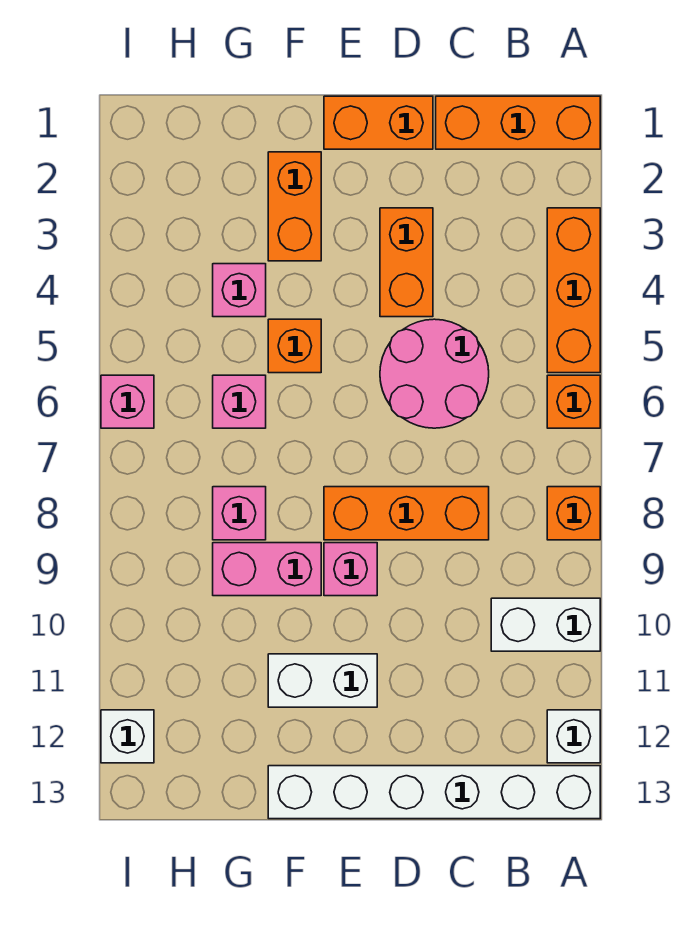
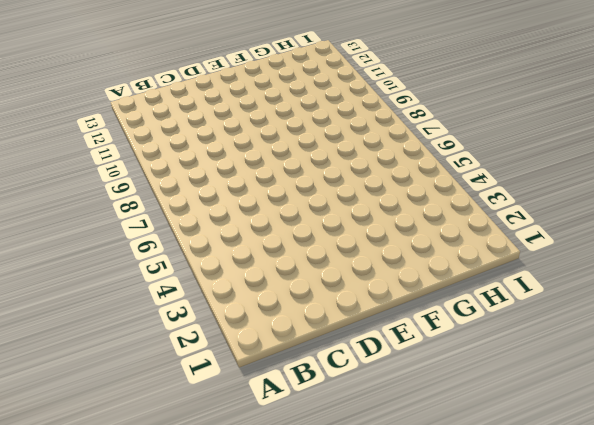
none -> orange 1x3 brick [436,96,600,149]
none -> orange 1x3 brick [547,208,600,373]
none -> orange 1x1 brick [547,375,600,428]

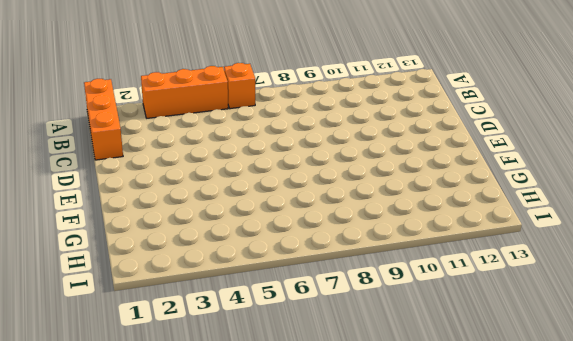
none -> orange 1x1 brick [547,487,600,540]
none -> white 1x2 brick [491,598,600,651]
none -> white 1x1 brick [547,710,600,763]

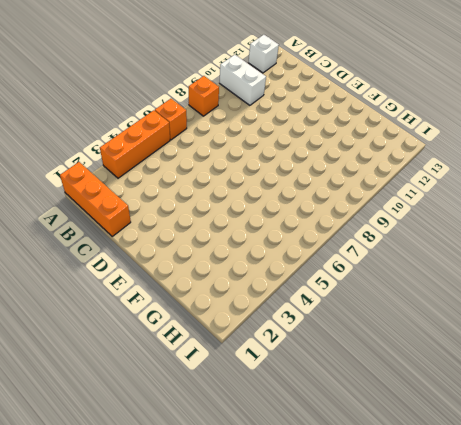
none -> white 1x6 brick [268,766,600,819]
none -> pink 2x2 round brick [380,319,489,428]
none -> orange 1x3 brick [324,487,489,540]

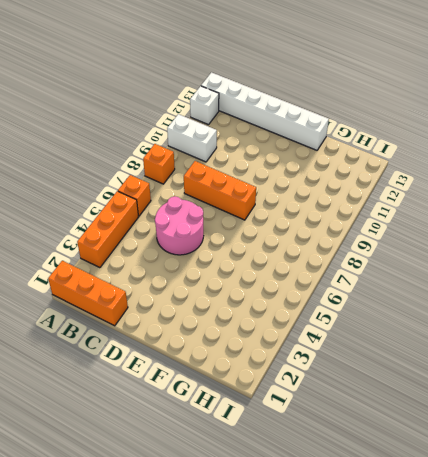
none -> orange 1x2 brick [324,96,433,149]
none -> orange 1x2 brick [380,208,433,317]
none -> pink 1x1 brick [324,543,377,596]

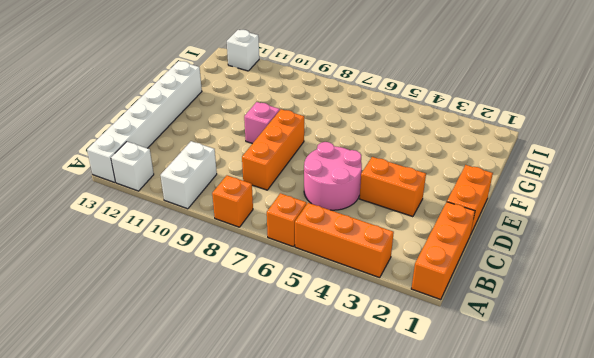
none -> white 1x2 brick [268,654,377,707]
none -> orange 1x2 brick [268,152,321,261]
none -> orange 1x1 brick [268,319,321,373]

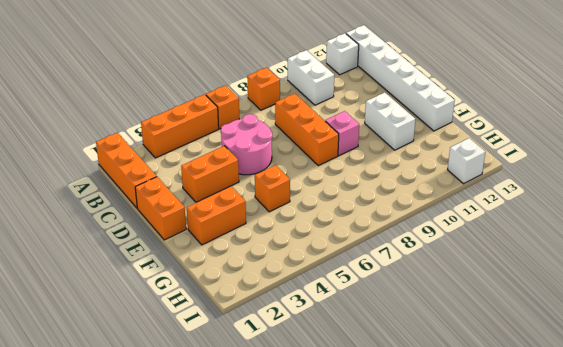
none -> pink 1x2 brick [213,543,321,596]
none -> pink 1x1 brick [213,264,266,317]
none -> pink 1x1 brick [213,375,266,428]

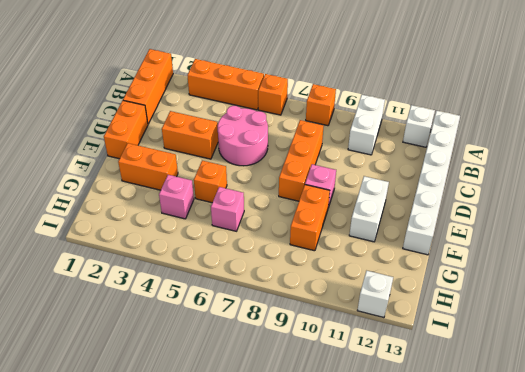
orange 1x2 brick [290,185,330,251] -> pink 1x2 brick [213,543,321,596]
none -> pink 1x1 brick [213,487,266,540]
none -> pink 1x1 brick [101,375,154,428]

